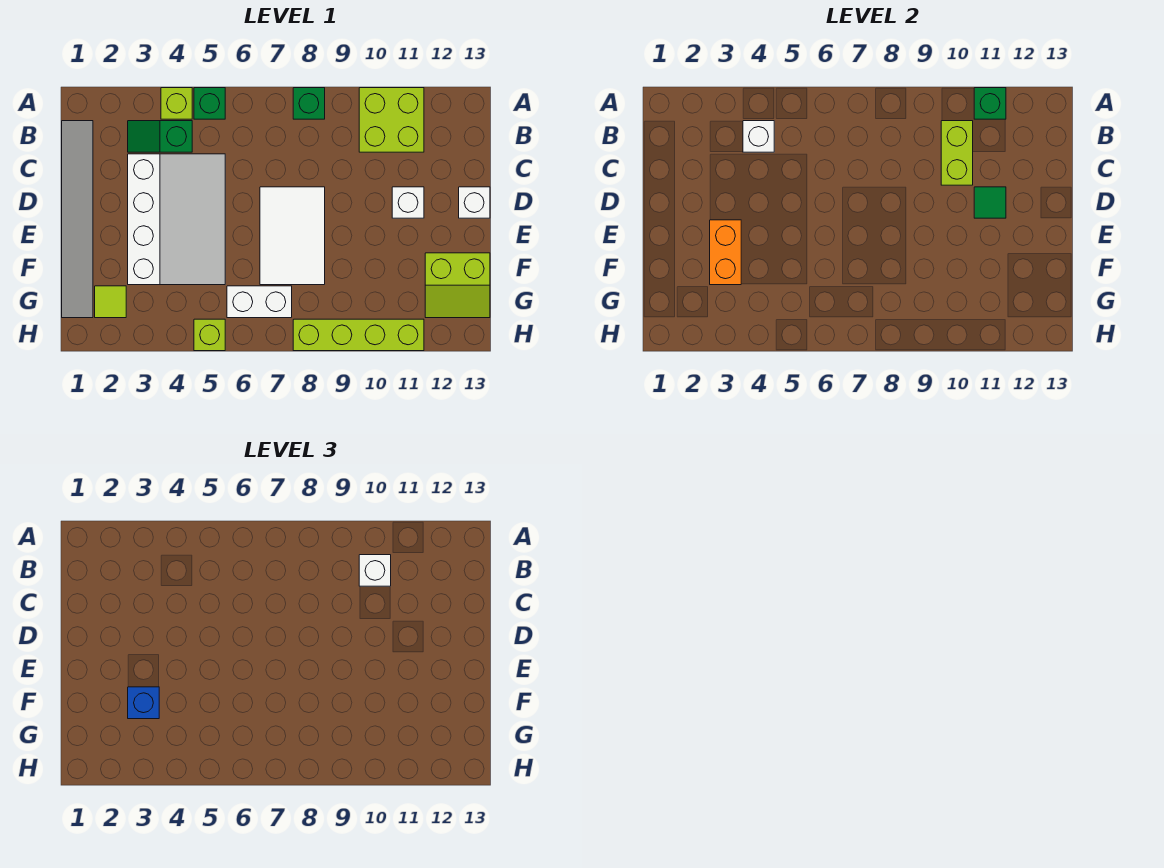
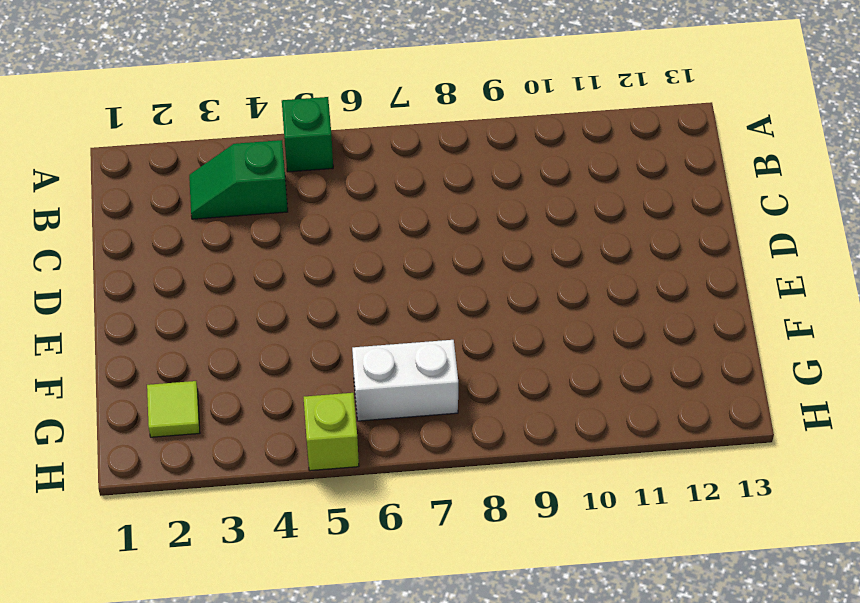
none -> lime 1x1 brick [161,88,192,119]
none -> green 1x1 brick [293,88,325,119]
none -> lime 2x2 brick [359,88,424,152]

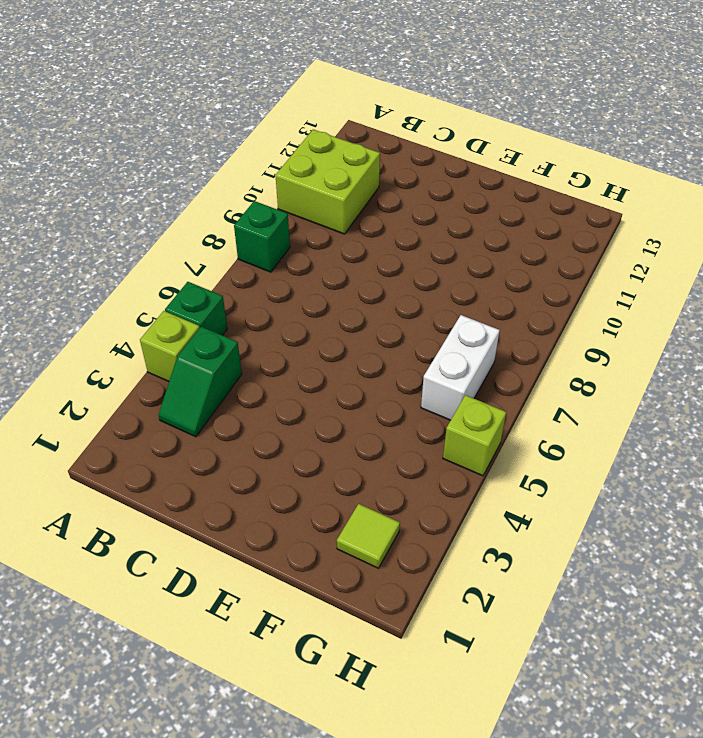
none -> grey 1x6 tile [62,121,93,318]
none -> white 3x4 slope [128,154,225,285]
none -> white 2x3 tile [260,187,325,285]

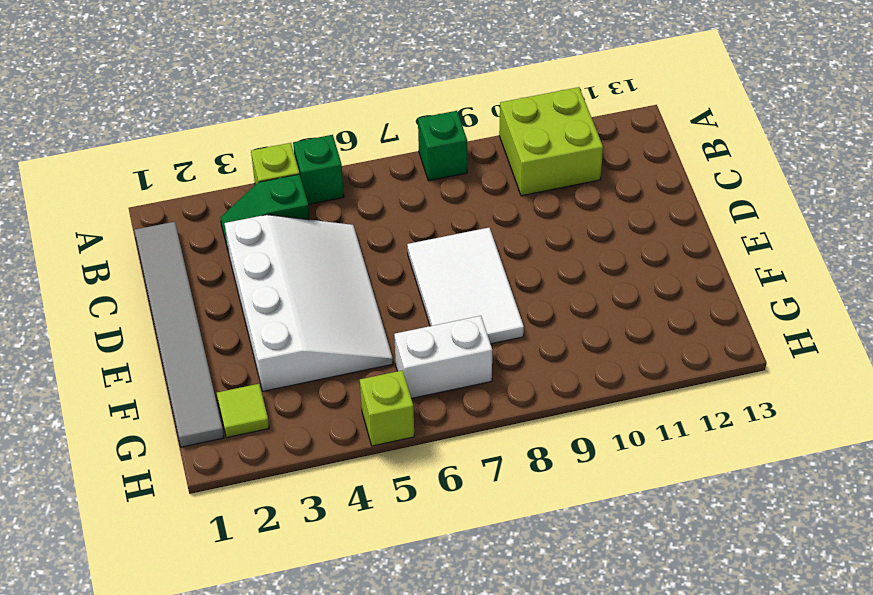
none -> white 1x1 brick [392,187,424,218]
none -> white 1x1 brick [459,187,490,218]
none -> lime 2x2 slope [425,253,490,318]

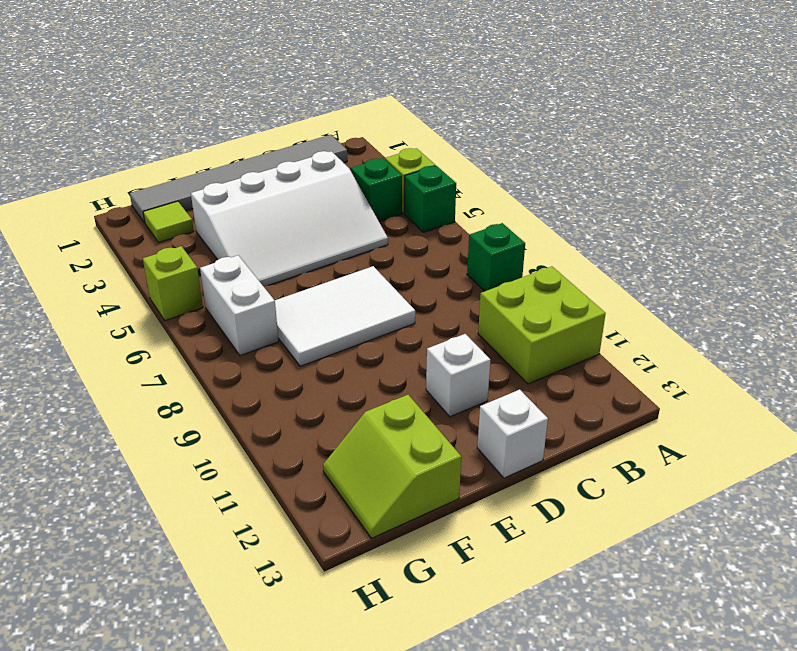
none -> lime 1x4 brick [293,319,424,351]
none -> green 1x1 brick [974,88,1006,119]
none -> white 1x1 brick [743,121,774,152]

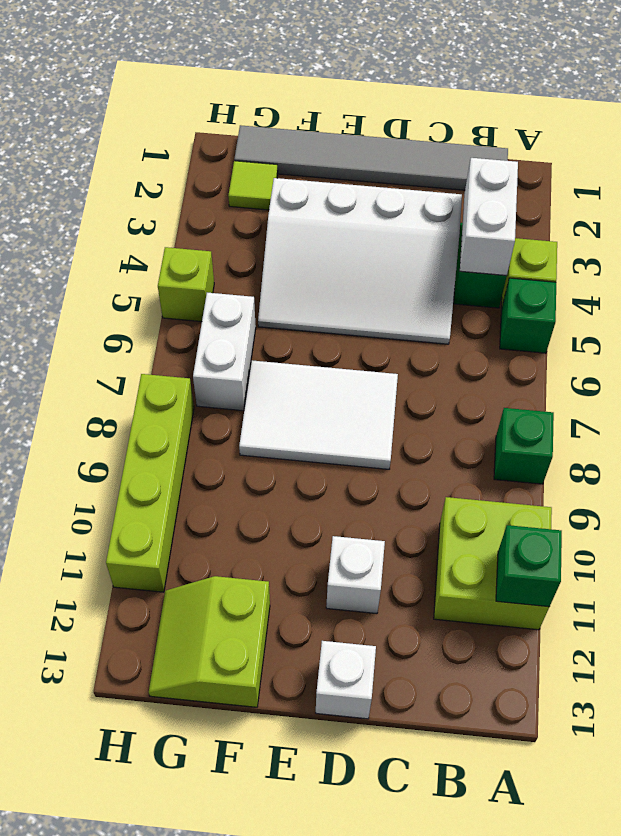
white 1x2 brick [460,158,518,276] -> white 1x1 brick [743,121,774,152]
none -> lime 1x2 brick [941,121,973,185]
none -> green 1x1 tile [974,187,1006,218]
none -> orange 1x2 brick [710,220,741,285]

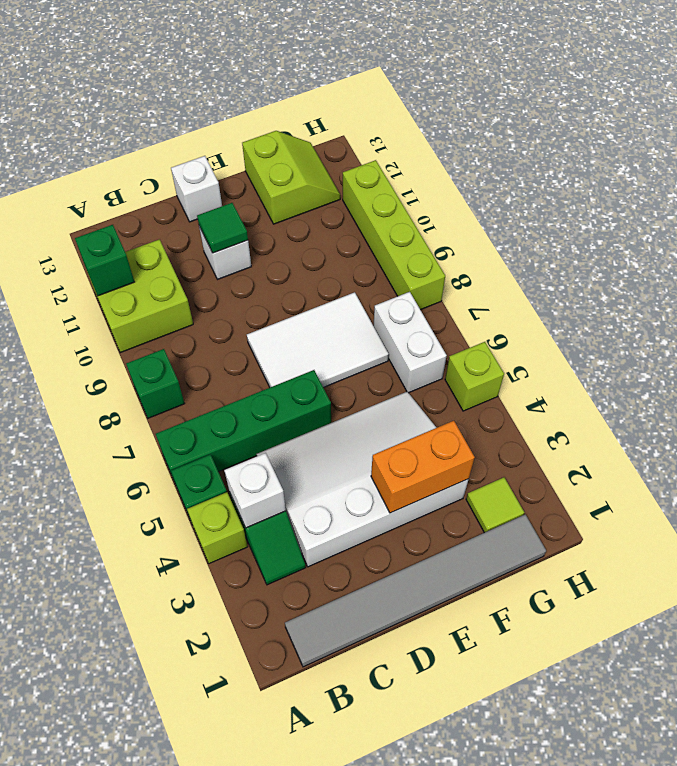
green 1x4 brick [156,370,331,482] -> none
none -> lime 1x2 brick [941,121,973,185]
none -> white 1x1 brick [359,555,391,586]
none -> blue 1x1 brick [128,687,159,719]

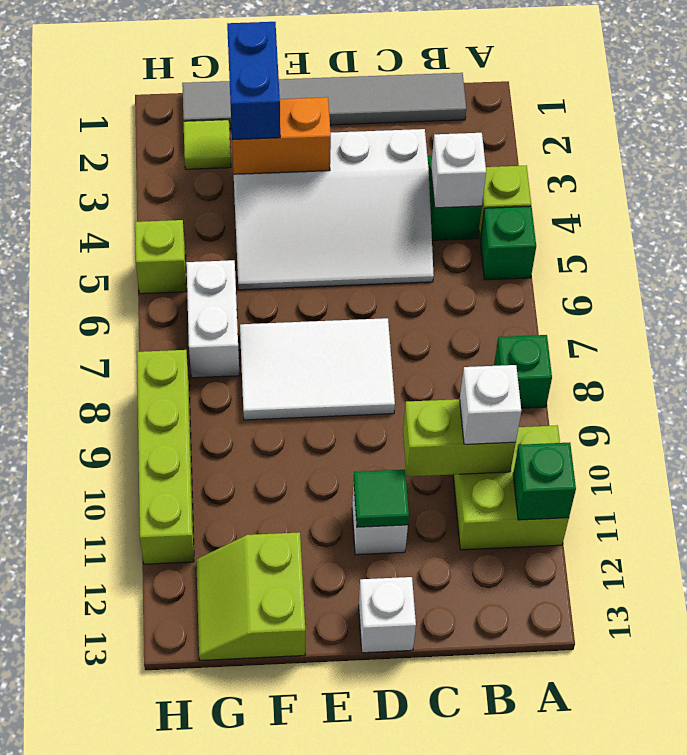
blue 1x2 brick [227,22,280,140] -> blue 1x1 brick [128,687,159,719]

